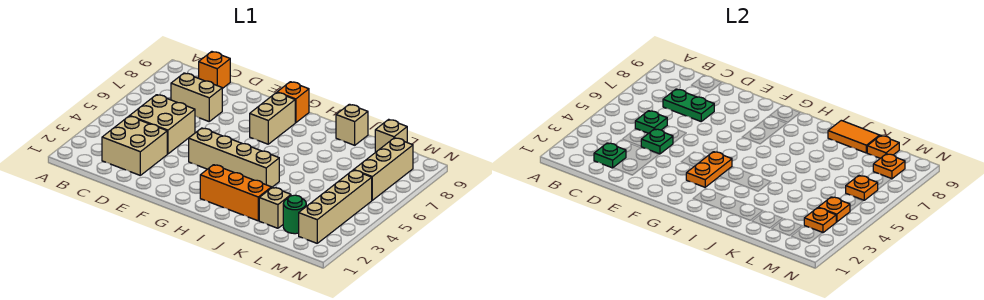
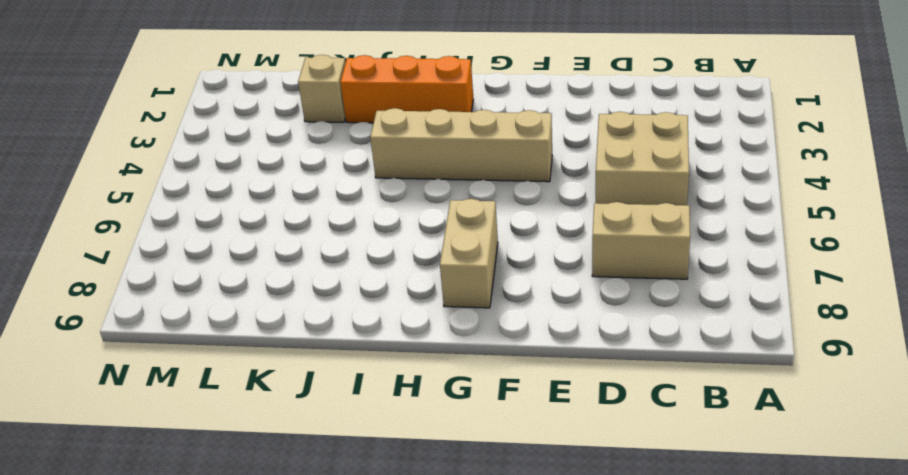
none -> tan 2x2 brick [102,116,167,175]
none -> orange 1x1 brick [199,52,230,89]
none -> orange 1x1 brick [277,82,309,123]

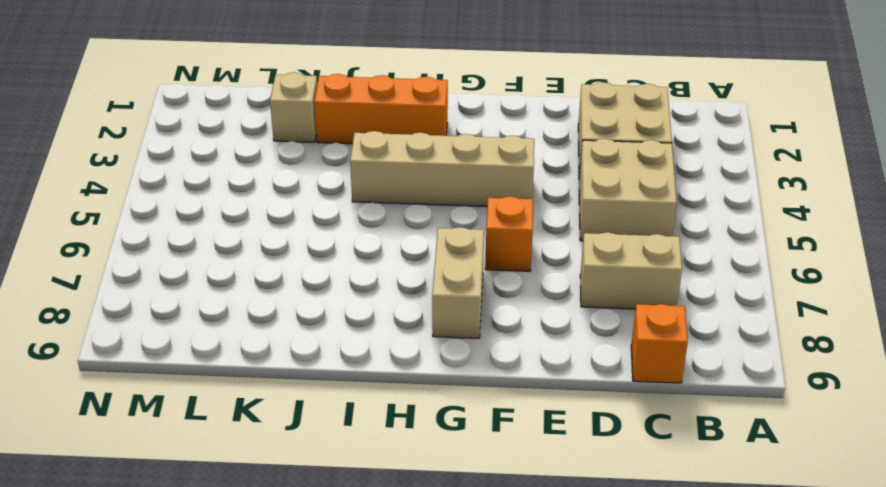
orange 1x1 brick [485,196,533,271] -> orange 1x1 brick moved to [277,82,309,123]
none -> tan 1x1 brick [336,104,368,145]
none -> green 1x1 round brick [283,195,306,234]
none -> tan 1x1 brick [375,119,407,152]

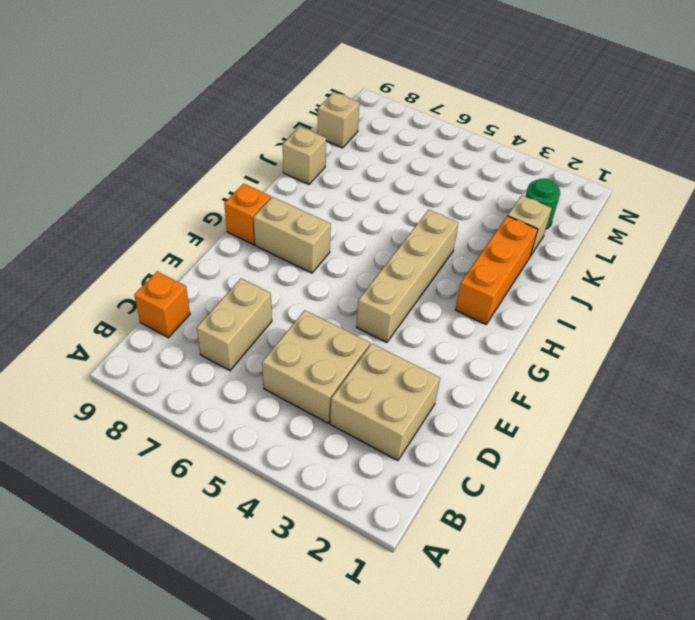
none -> tan 1x4 brick [299,170,372,243]
none -> tan 1x3 brick [354,138,413,200]
none -> green 1x1 plate [594,143,626,168]

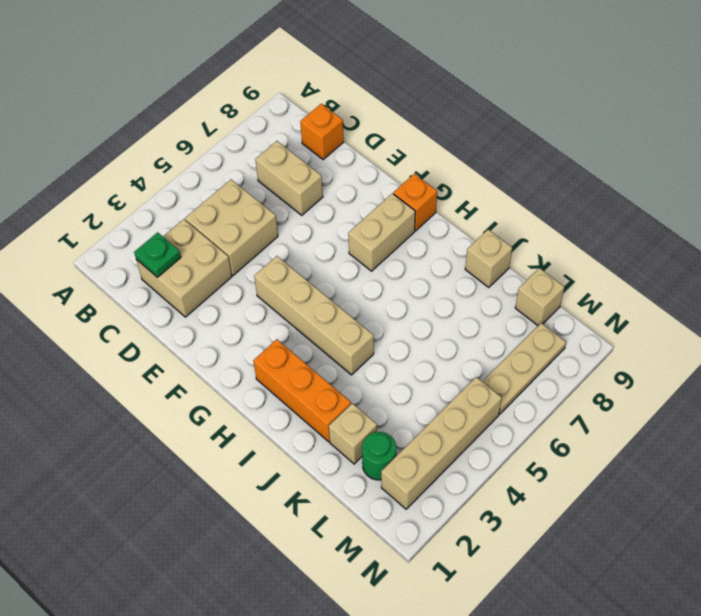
tan 1x3 plate [482,323,566,414] -> tan 1x3 brick [354,138,413,200]
none -> green 1x1 plate [635,111,667,133]
none -> green 1x2 plate [663,89,714,121]
none -> green 1x1 plate [641,129,673,154]

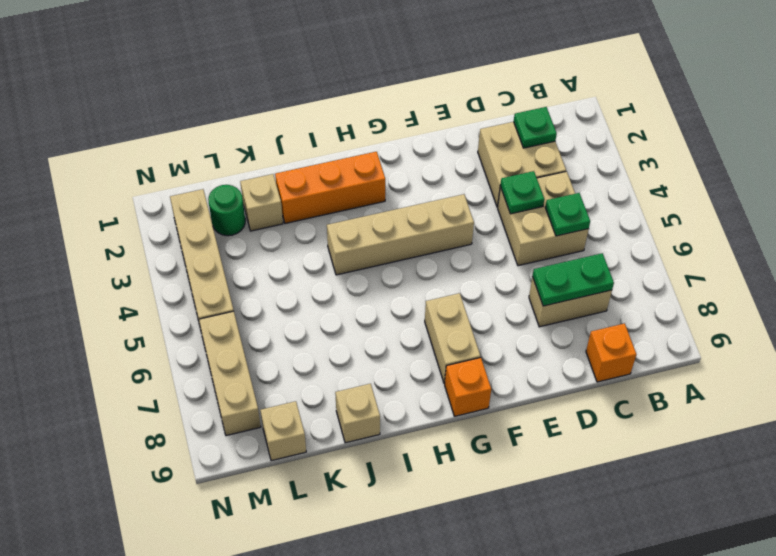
none -> orange 1x2 plate [686,152,732,187]
none -> orange 1x2 tile [828,120,880,153]
none -> orange 1x1 plate [867,136,899,158]

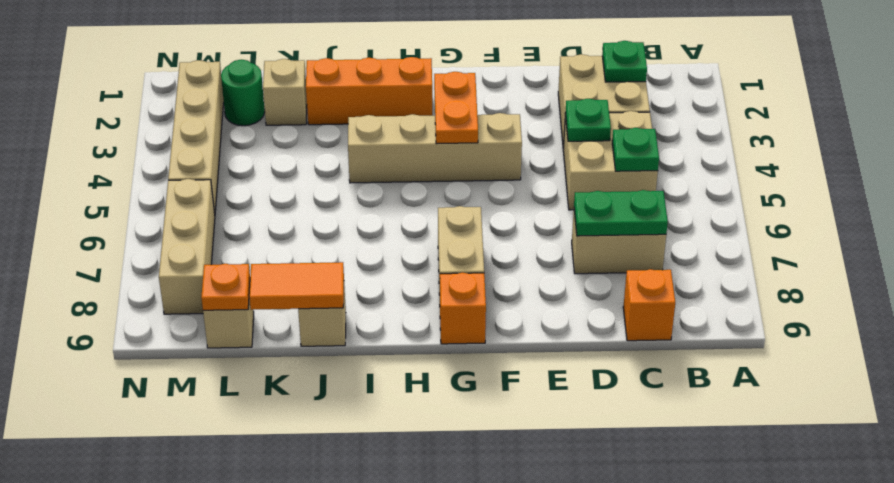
none -> orange 1x1 plate [804,208,836,233]
none -> orange 1x1 plate [818,197,850,222]
none -> orange 1x1 plate [846,176,878,200]

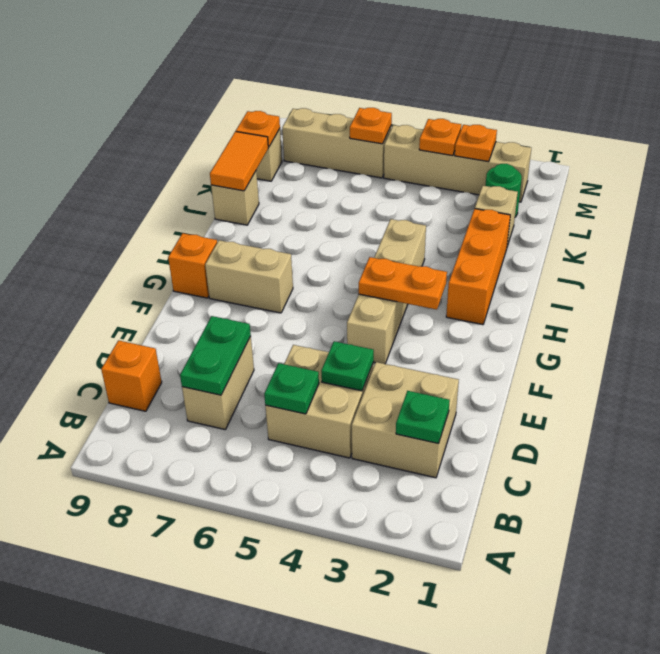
none -> orange 1x1 plate [873,154,905,179]

